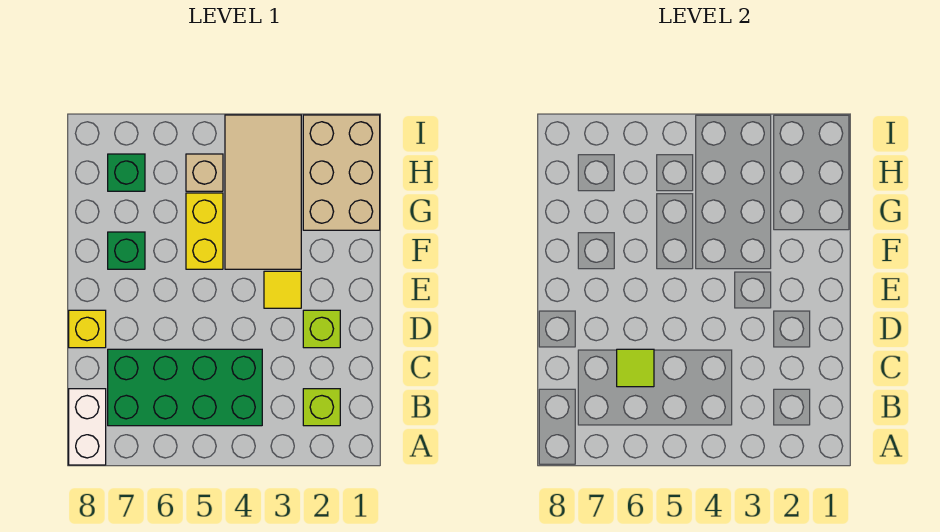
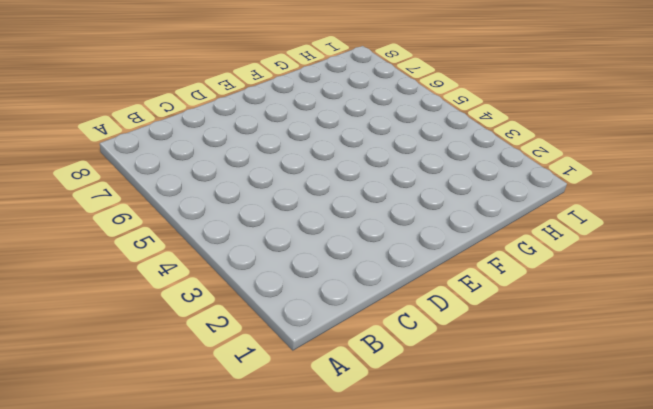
none -> white 1x2 brick [69,389,106,465]
none -> lime 1x1 brick [303,389,340,426]
none -> green 2x4 brick [108,349,262,426]

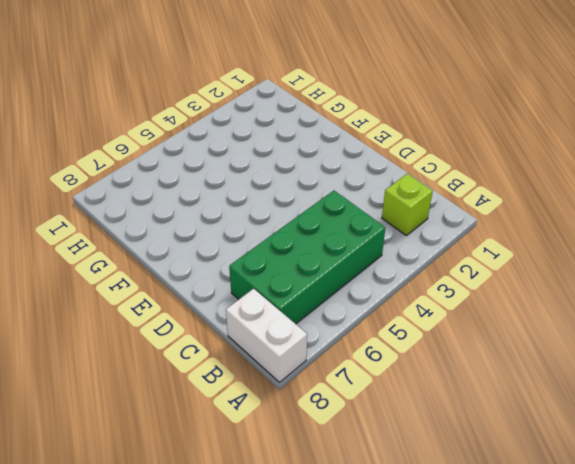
none -> lime 1x1 brick [303,310,340,348]
none -> yellow 1x1 brick [69,310,106,348]
none -> yellow 1x1 tile [264,271,301,308]

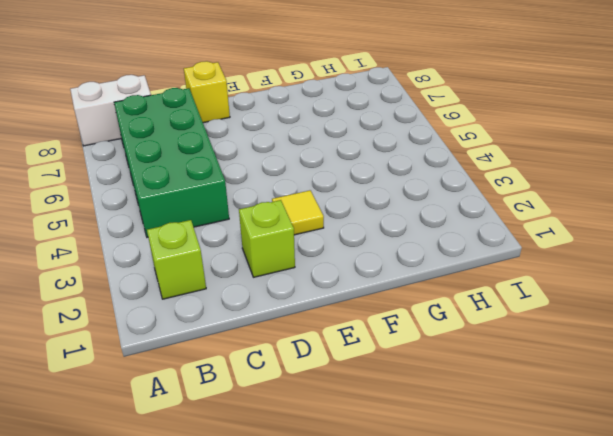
none -> tan 2x4 tile [225,115,301,269]
none -> yellow 1x2 brick [186,193,223,269]
none -> green 1x1 brick [108,232,145,269]

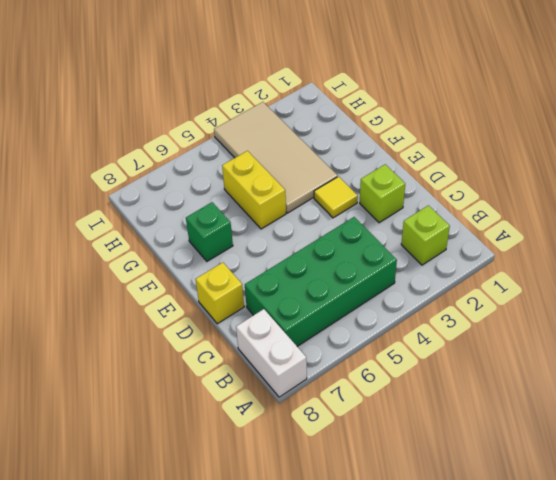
none -> tan 2x3 brick [303,115,380,230]
none -> tan 1x1 brick [186,154,223,191]
none -> green 1x1 brick [108,154,145,191]

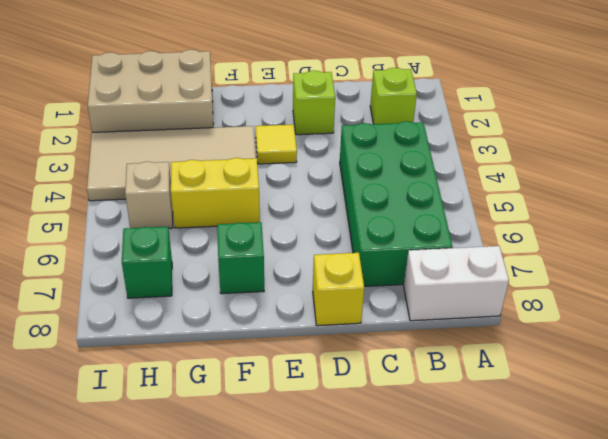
none -> lime 1x1 tile [617,349,654,387]

